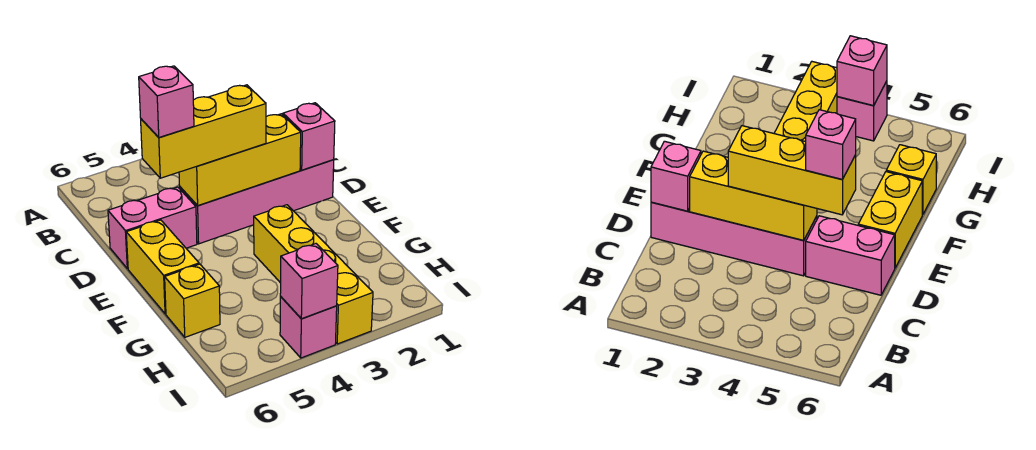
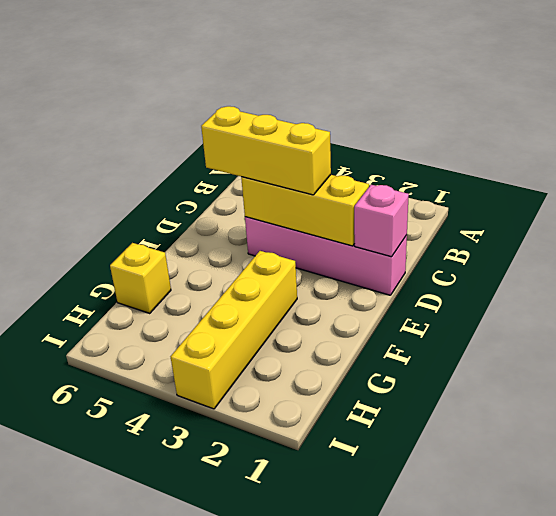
none -> pink 1x2 brick [108,187,197,269]
none -> yellow 1x2 brick [126,220,199,314]

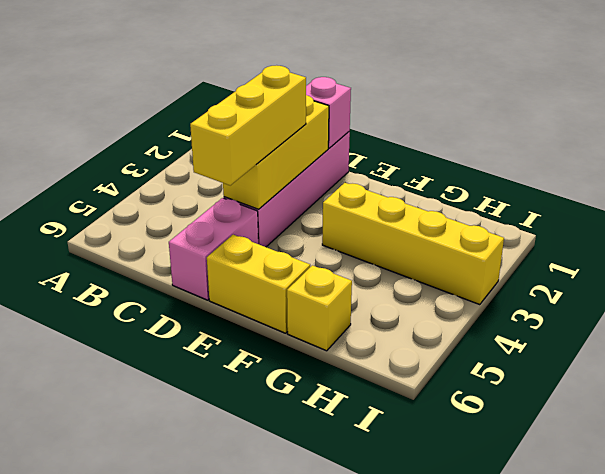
none -> pink 1x1 brick [280,297,337,358]
none -> pink 1x1 brick [280,244,338,319]

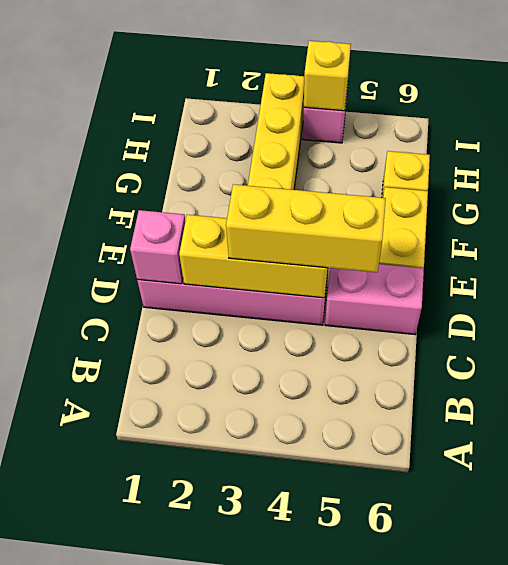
yellow 1x1 brick [304,41,351,111] -> pink 1x1 brick [280,244,338,319]
none -> pink 1x1 brick [139,66,194,138]

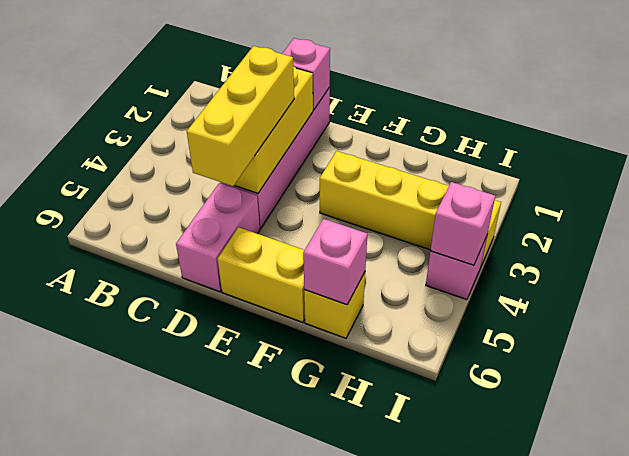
pink 1x1 brick [303,219,367,305] -> pink 1x1 brick moved to [139,66,194,138]

